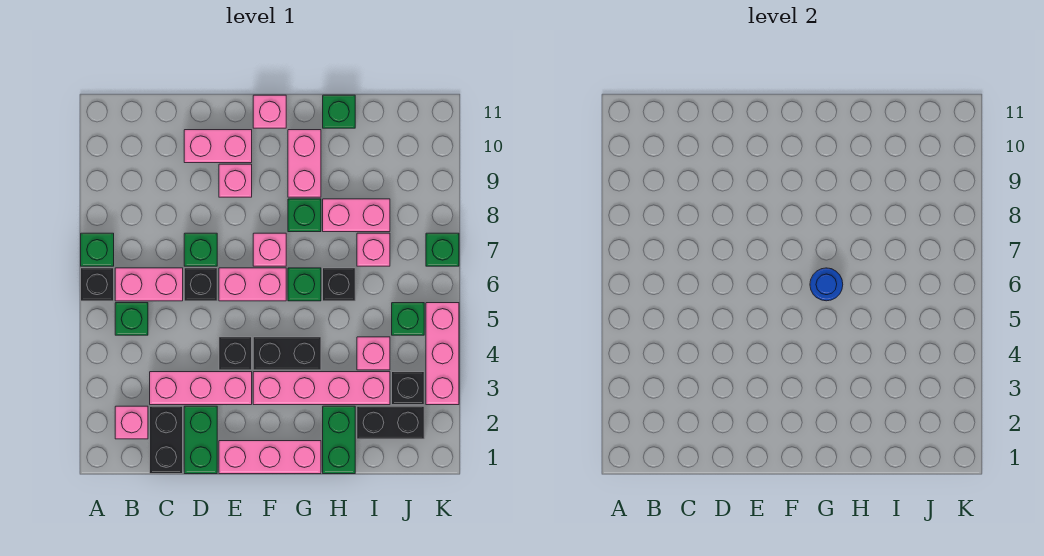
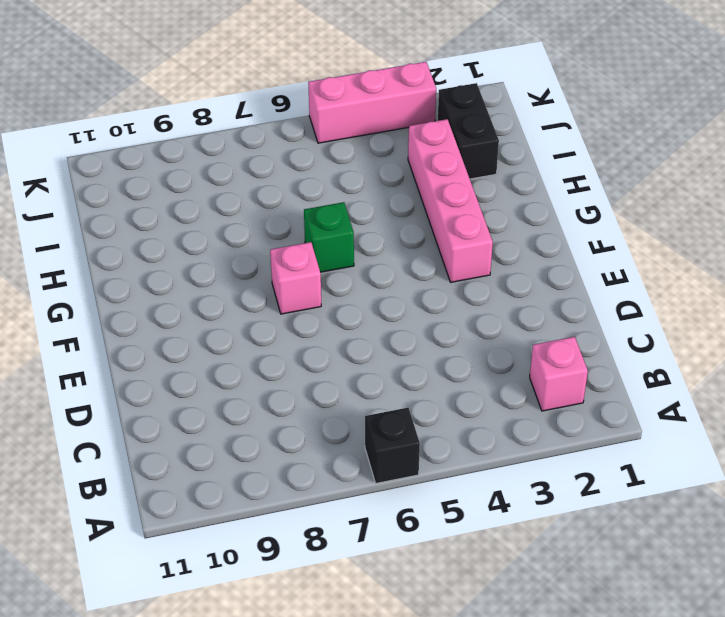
none -> green 1x1 brick [81,233,114,266]
none -> green 1x1 brick [115,303,148,335]
none -> pink 1x2 brick [115,268,183,301]
none -> black 1x2 brick [150,406,183,474]

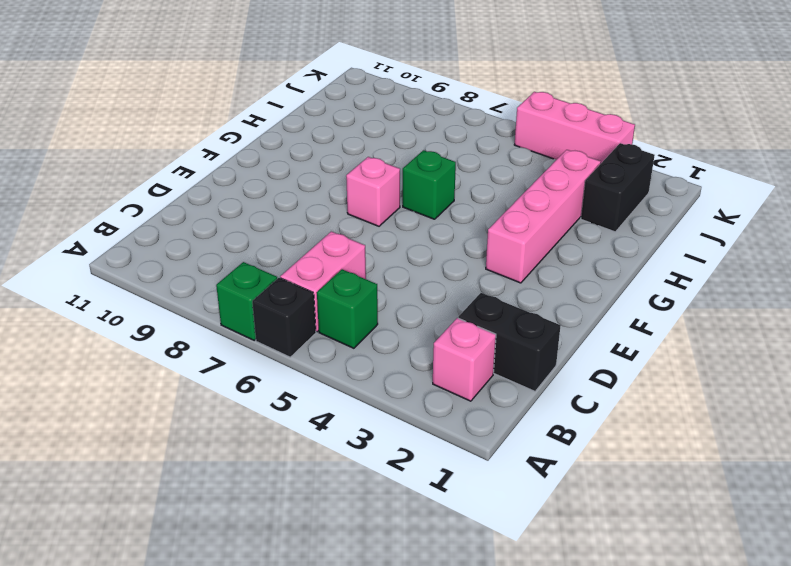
none -> pink 1x3 brick [150,372,252,405]
none -> green 1x2 brick [184,406,217,474]
none -> black 1x1 brick [184,268,217,301]
none -> green 1x1 brick [184,233,217,266]

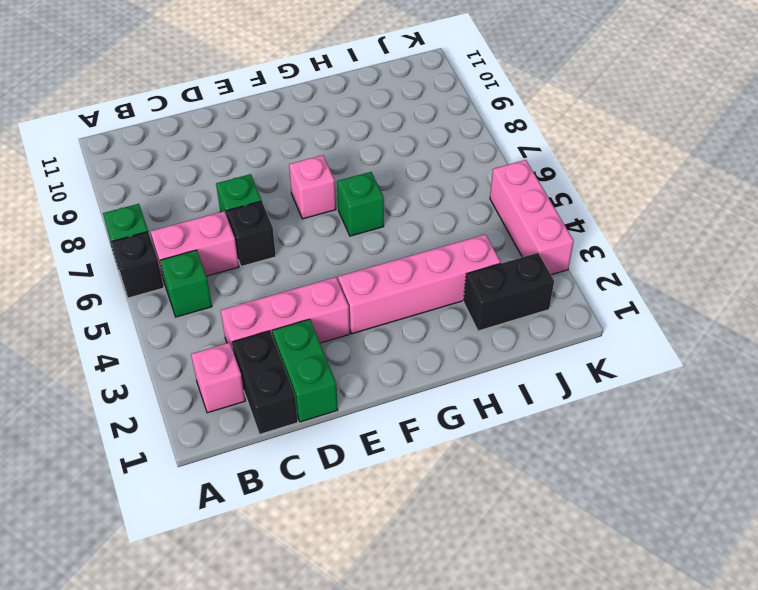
none -> pink 1x2 brick [184,130,252,163]
none -> pink 1x3 brick [219,441,321,474]
none -> black 1x1 brick [219,337,252,370]
none -> pink 1x2 brick [219,268,286,301]

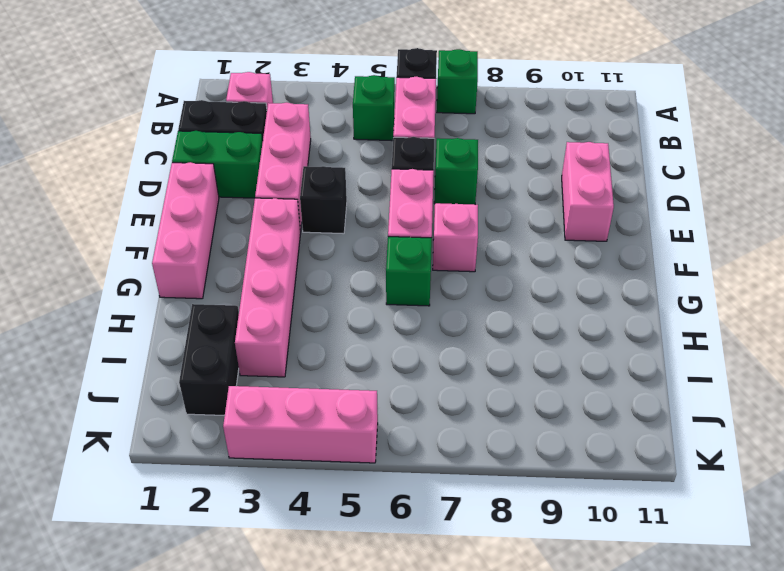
none -> pink 1x1 brick [219,164,252,197]
none -> black 1x2 brick [253,337,321,370]
none -> pink 1x1 brick [253,95,286,128]
none -> green 1x1 brick [288,199,321,232]

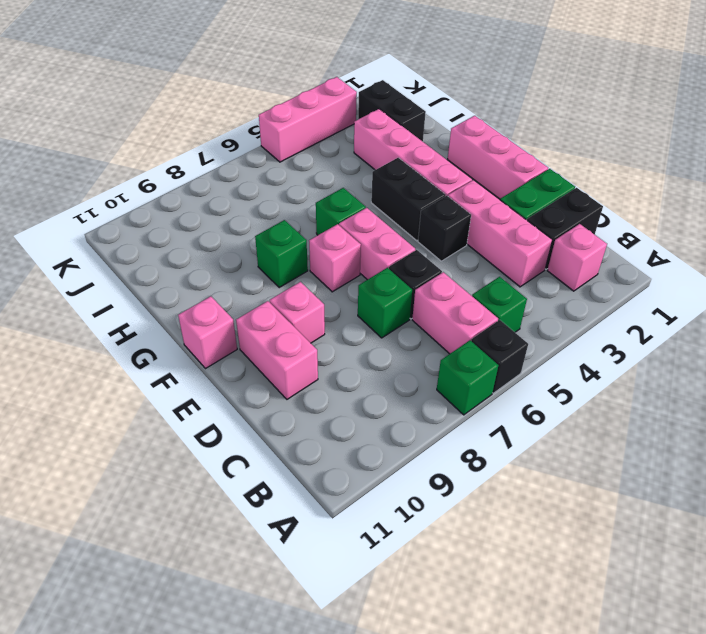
none -> pink 1x2 brick [288,130,321,197]
none -> green 1x2 brick [323,406,355,474]
none -> black 1x1 brick [323,268,355,301]
none -> pink 1x2 brick [323,199,390,232]

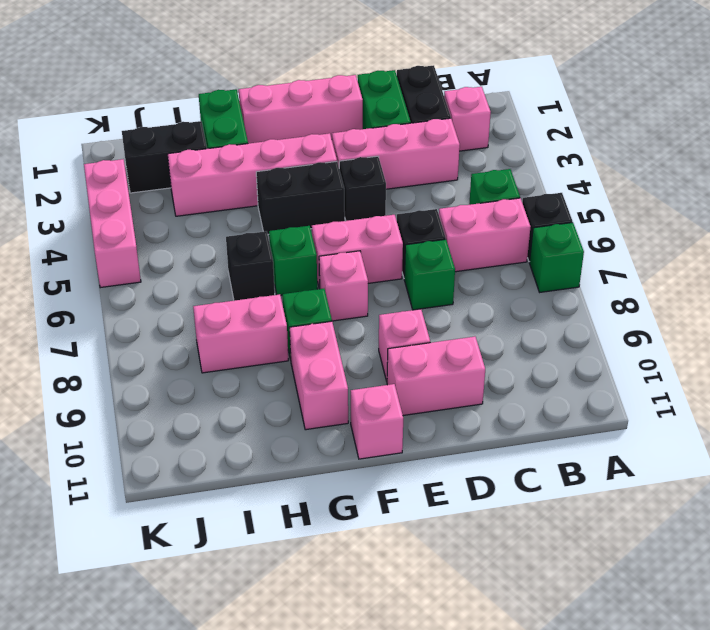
none -> green 1x1 brick [323,95,355,128]
none -> pink 1x1 brick [357,337,390,370]
none -> pink 1x1 brick [357,233,390,266]
none -> black 1x1 brick [392,372,424,405]

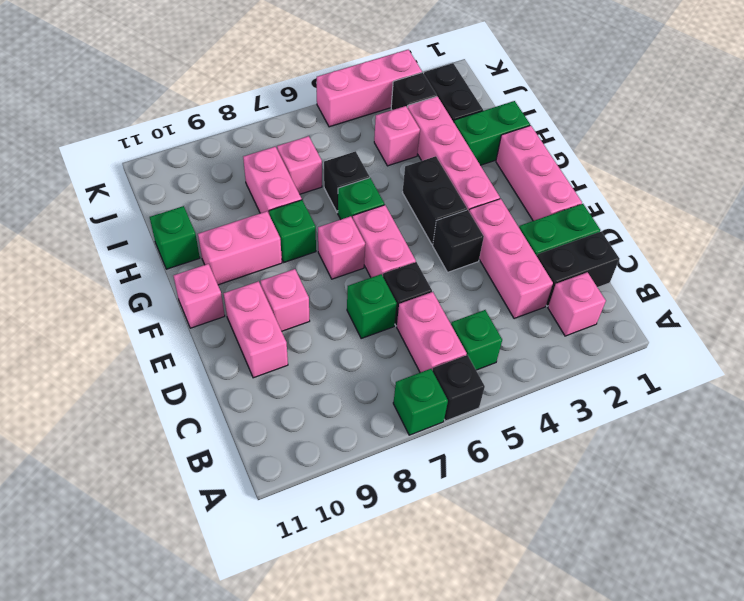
none -> green 1x1 brick [392,303,424,335]
none -> green 1x1 brick [426,233,459,266]
none -> blue 1x1 round brick [810,268,843,301]

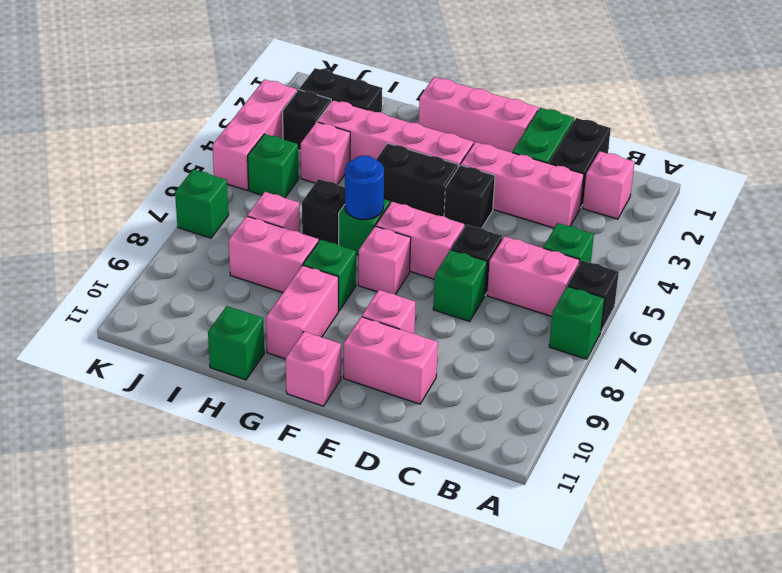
none -> green 1x2 brick [323,406,355,474]

